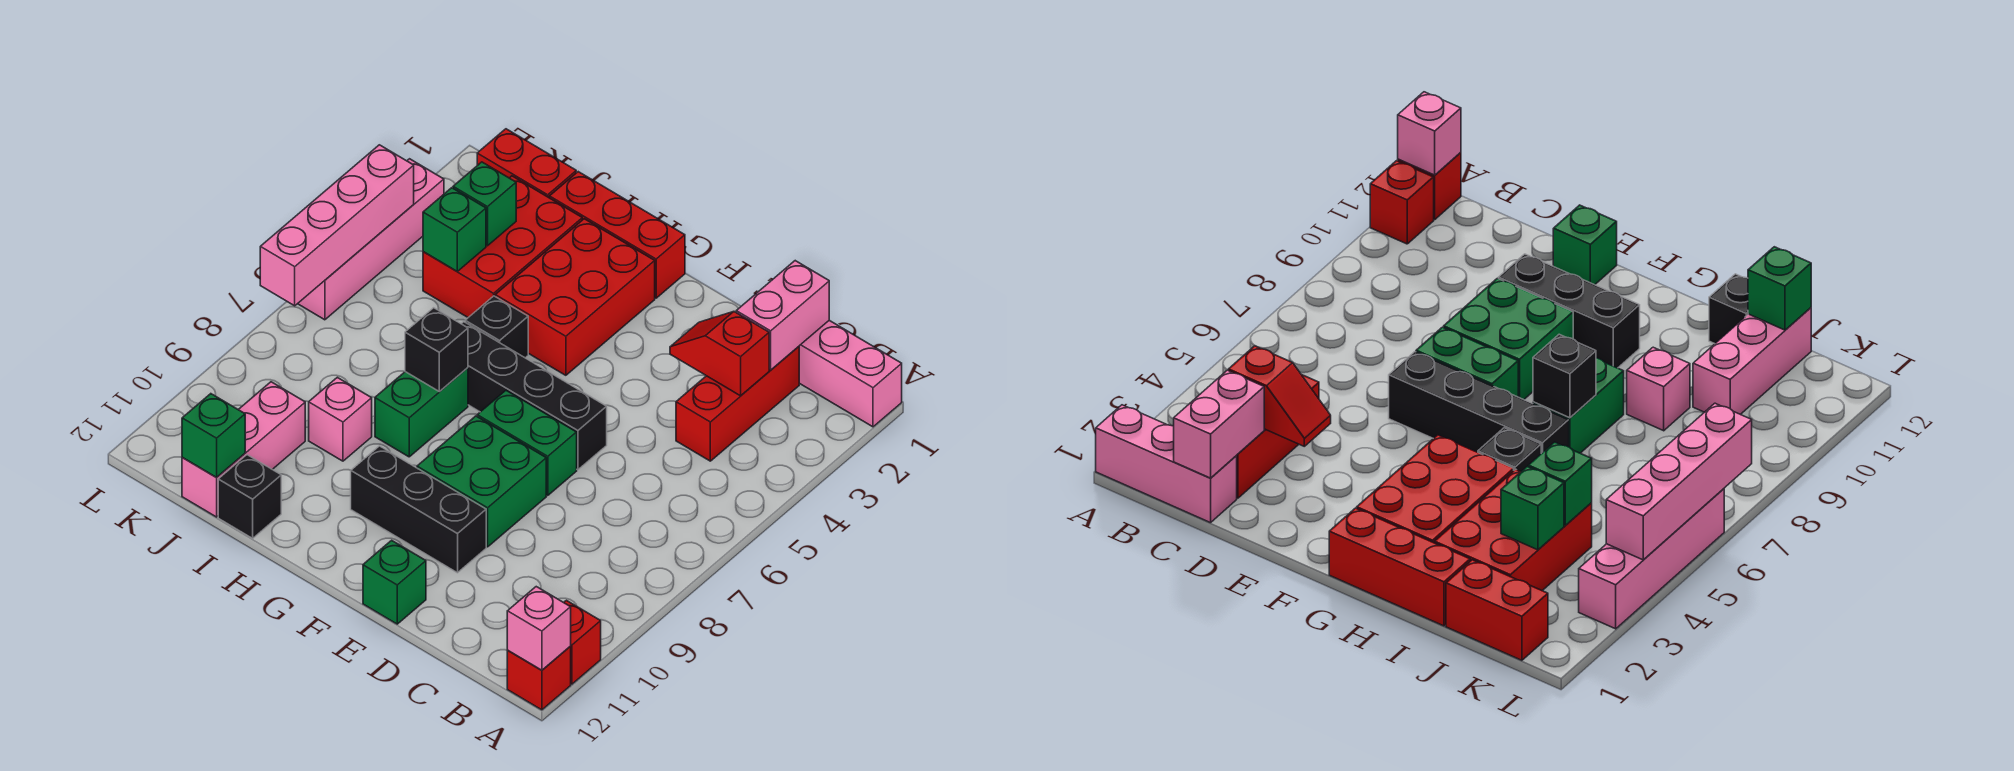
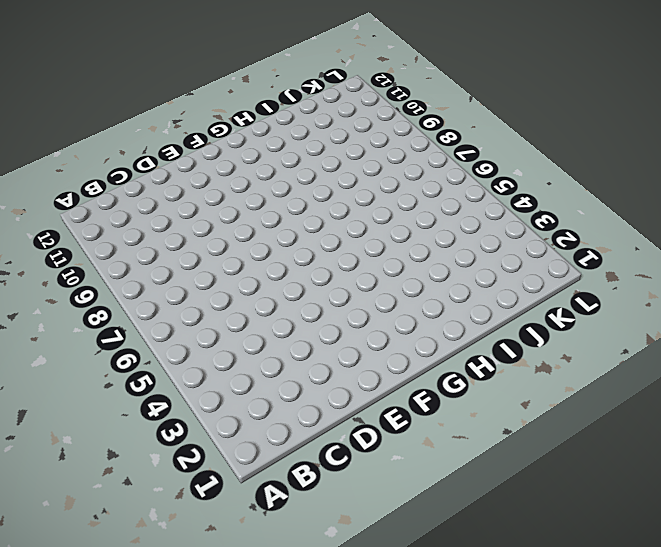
none -> pink 1x3 brick [799,320,902,427]
none -> red 1x1 brick [564,600,601,684]
none -> red 1x1 brick [507,647,571,710]

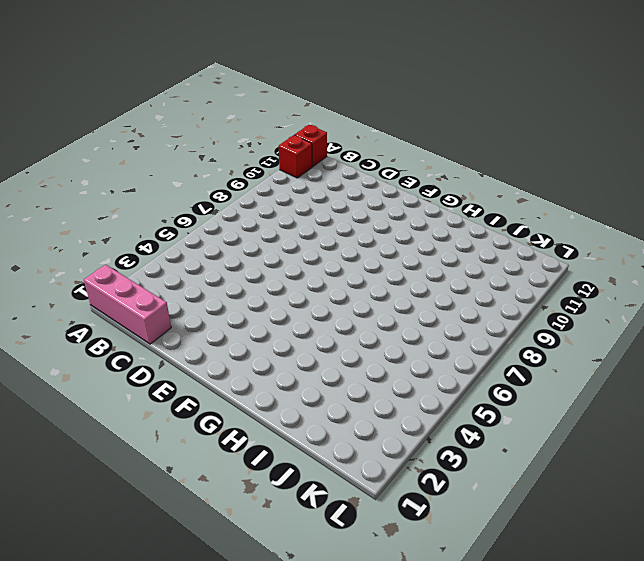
none -> red 1x3 brick [676,347,799,461]
none -> black 1x4 brick [461,322,607,470]
none -> green 1x2 brick [477,390,577,496]

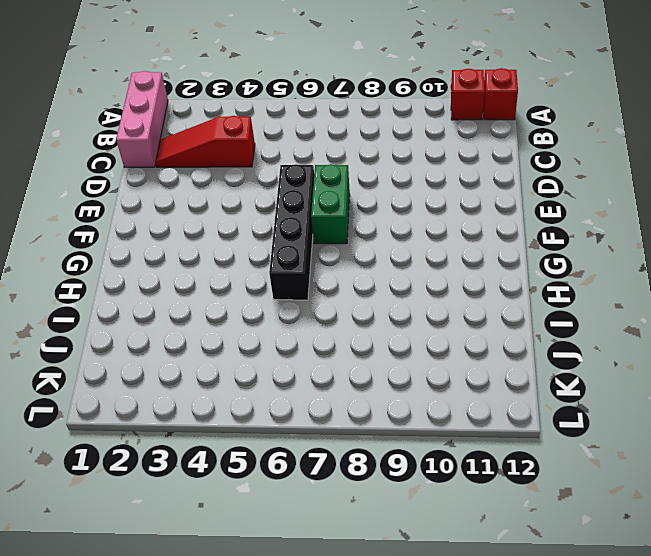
red 1x3 slope [155,116,255,167] -> red 1x3 brick [676,347,799,461]
none -> green 2x2 brick [417,416,546,547]
none -> black 1x3 brick [351,446,486,573]
none -> green 1x1 brick [363,540,426,624]

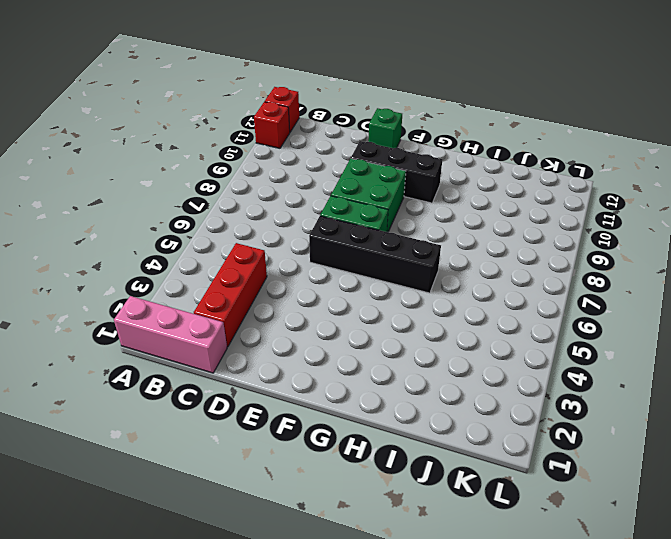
none -> red 1x3 brick [549,172,685,298]
none -> red 2x3 brick [495,219,655,375]
none -> black 1x1 brick [465,296,528,358]

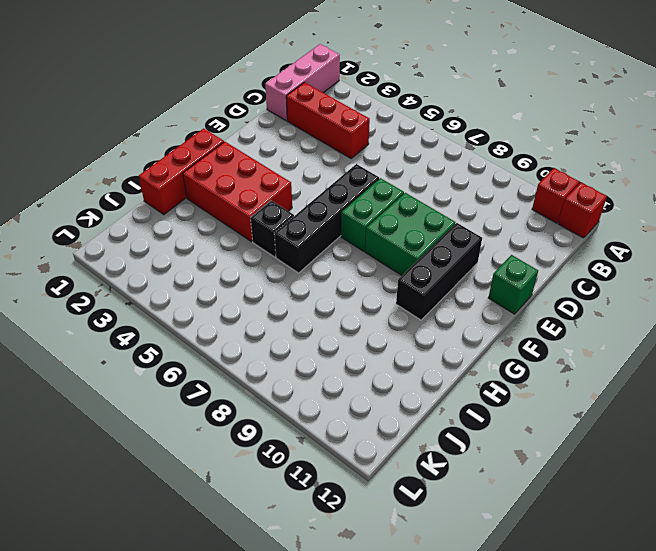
none -> green 1x2 brick [375,368,468,457]
none -> red 2x3 brick [423,176,582,317]
none -> pink 1x1 brick [309,377,372,461]

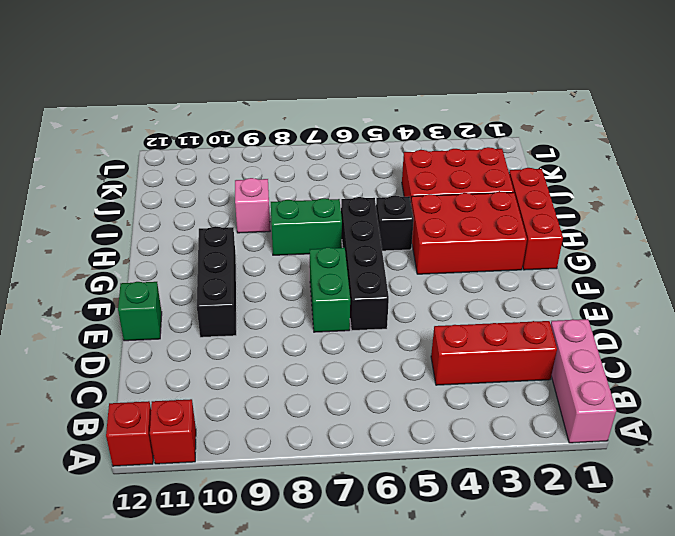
none -> green 2x2 brick [417,416,546,547]
none -> black 1x1 brick [218,455,281,538]
none -> red 1x2 brick [477,129,576,197]

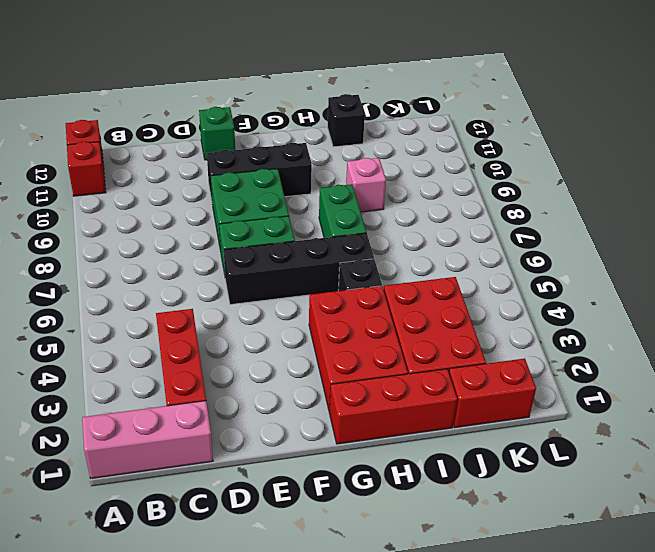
none -> pink 1x3 brick [182,382,305,517]
none -> pink 1x4 brick [298,159,444,320]
none -> pink 1x1 brick [507,587,571,670]

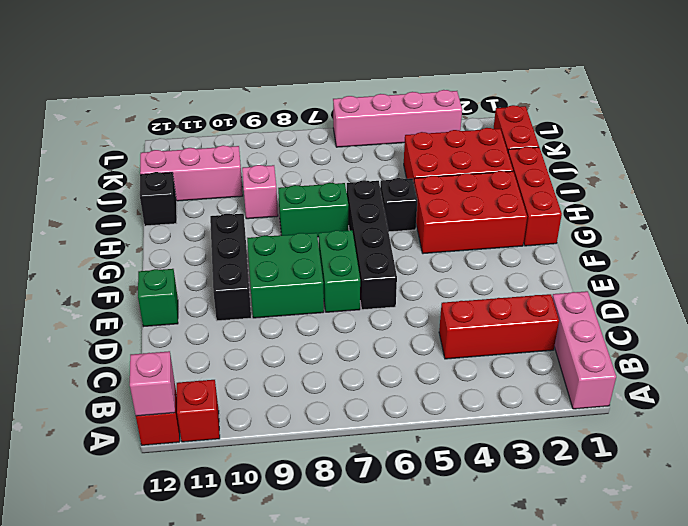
none -> pink 1x2 brick [736,261,829,370]
none -> red 1x2 slope [670,312,769,396]
none -> black 1x1 brick [405,308,468,392]

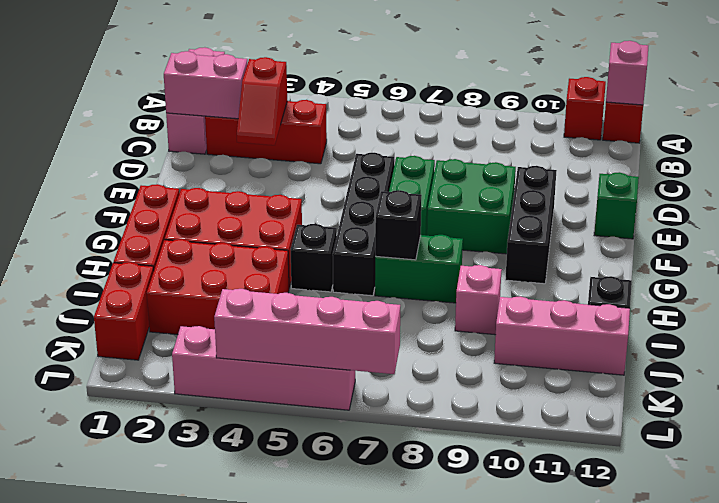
none -> green 1x1 brick [453,162,516,246]
none -> green 1x1 brick [423,188,486,271]
none -> green 1x1 brick [182,394,245,478]

